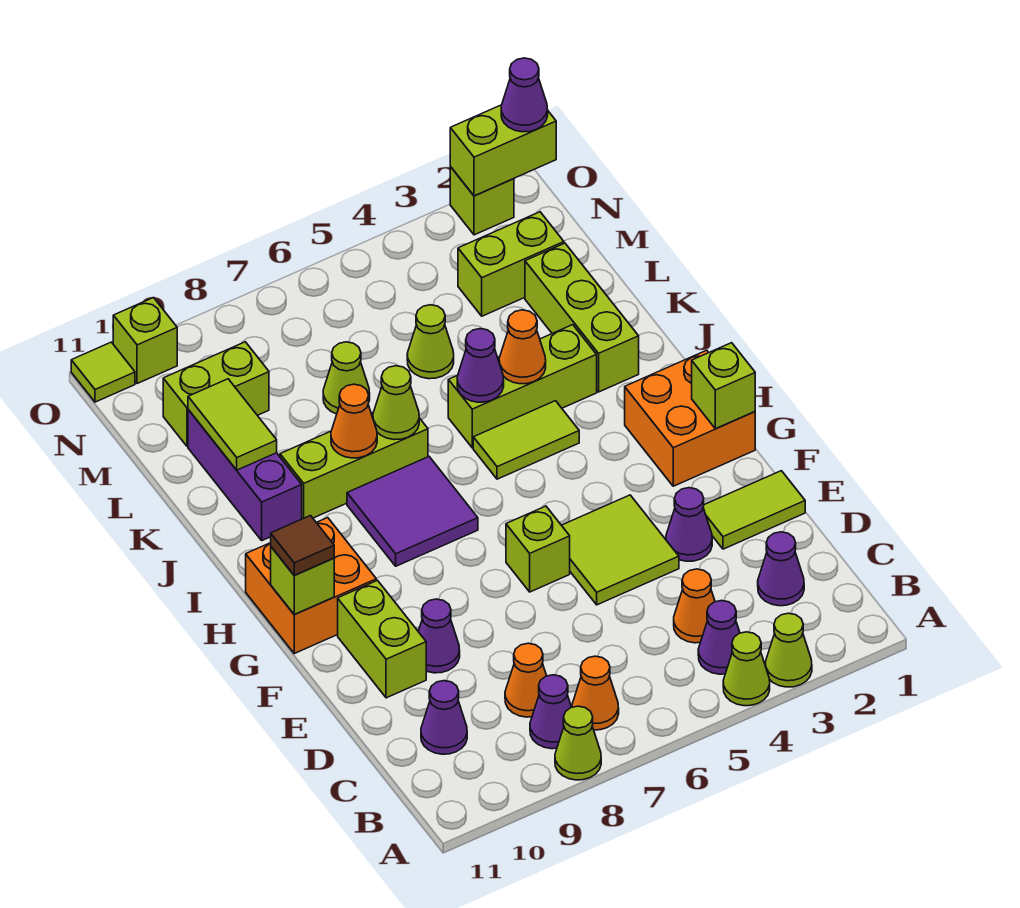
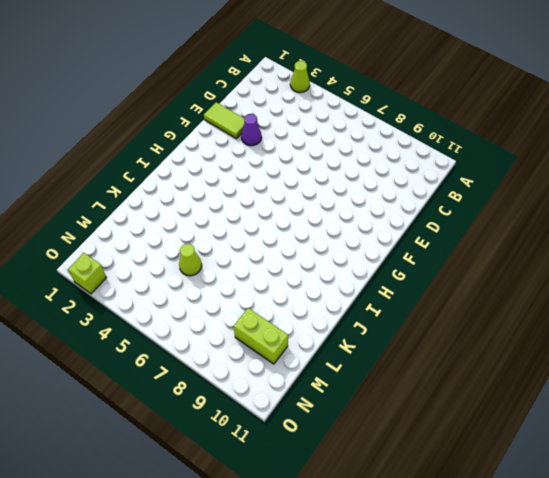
none -> lime 1x1 cone [723,632,770,706]
none -> lime 1x1 cone [555,706,601,780]
none -> purple 1x1 cone [698,601,740,674]
none -> orange 1x1 cone [572,656,619,730]

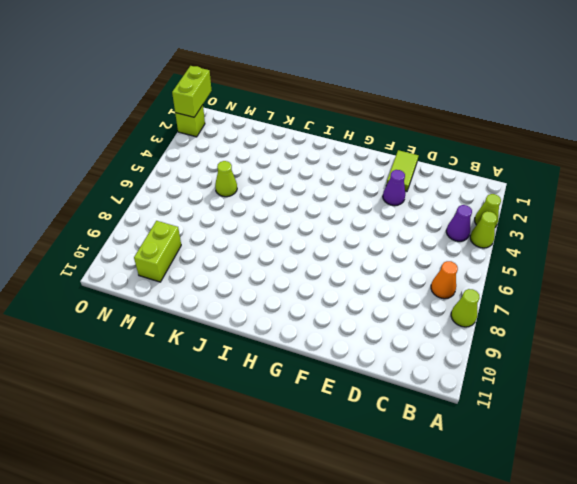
none -> purple 1x1 cone [530,675,572,749]
none -> purple 1x1 cone [758,532,804,606]
none -> orange 1x1 cone [674,569,715,643]
none -> orange 1x1 cone [505,643,547,717]

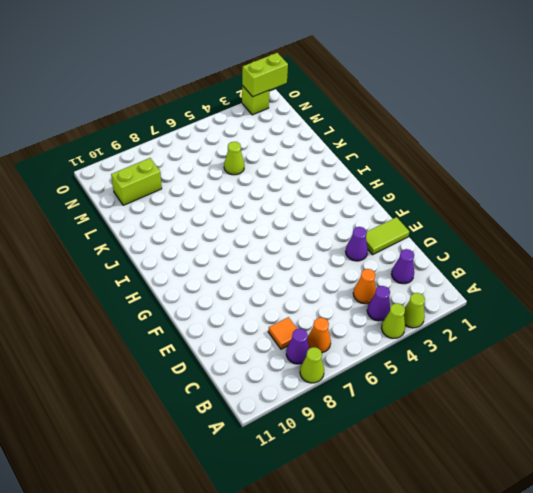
orange 1x1 tile [268,317,297,349] -> orange 1x1 cone [505,643,547,717]
none -> purple 1x1 cone [421,681,467,754]
none -> lime 2x2 tile [562,495,679,605]
none -> purple 1x1 cone [418,599,460,673]
none -> lime 1x2 brick [338,580,426,698]

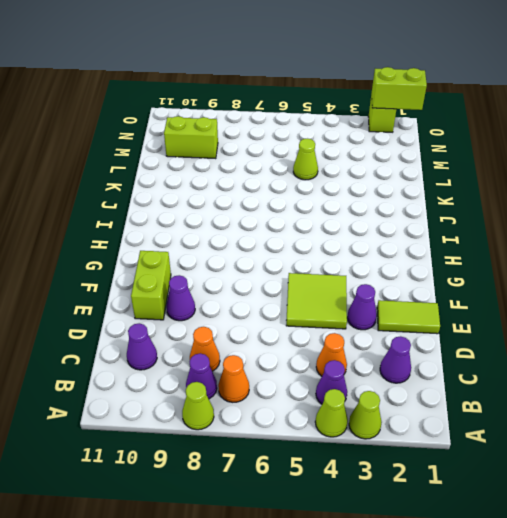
none -> lime 1x1 brick [506,506,570,592]
none -> orange 2x2 brick [625,350,755,486]
none -> orange 2x2 brick [246,518,376,653]
none -> purple 2x2 tile [347,457,478,566]

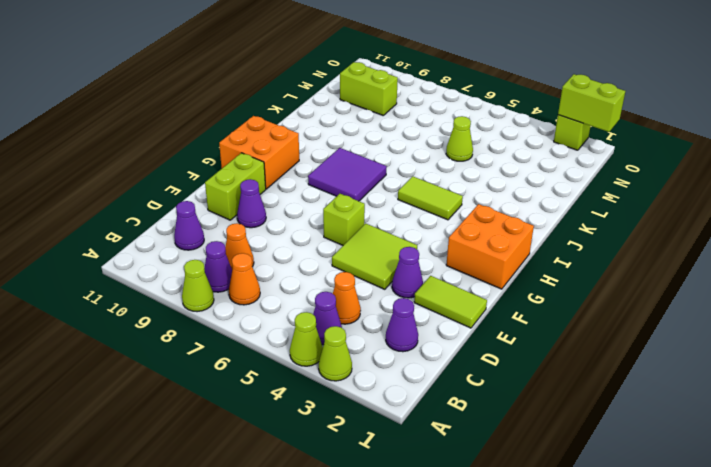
none -> lime 1x3 brick [525,243,639,392]
none -> lime 1x3 brick [448,325,597,448]
none -> lime 1x3 brick [280,413,428,519]
none -> purple 1x3 brick [188,410,302,540]

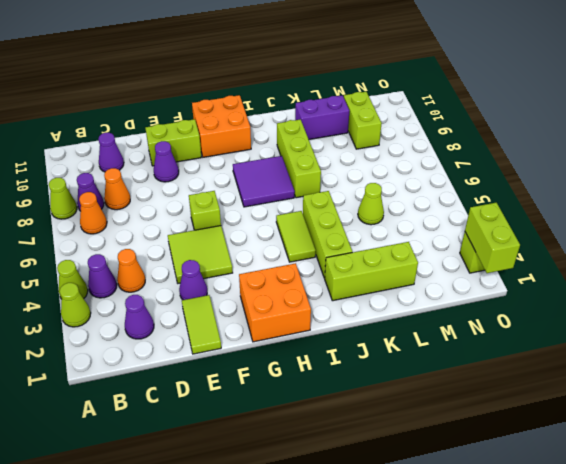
purple 1x2 brick [295,95,349,139] -> purple 1x3 brick [188,410,302,540]
none -> lime 1x1 cone [323,342,370,414]
none -> lime 1x2 brick [458,212,564,316]
none -> lime 1x1 brick [113,298,177,384]
none -> lime 1x1 tile [71,342,135,402]

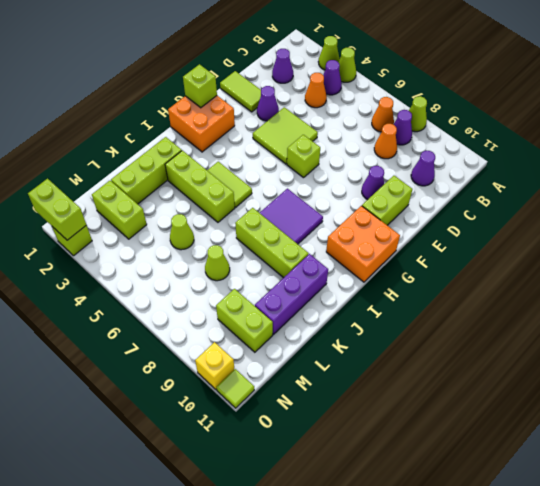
yellow 1x1 brick [195,342,234,390] -> lime 1x1 brick [113,298,177,384]
none -> lime 1x1 brick [271,547,334,615]
none -> orange 1x1 cone [499,310,546,384]
none -> purple 1x1 cone [457,329,504,402]
none -> lime 1x1 cone [373,366,419,440]

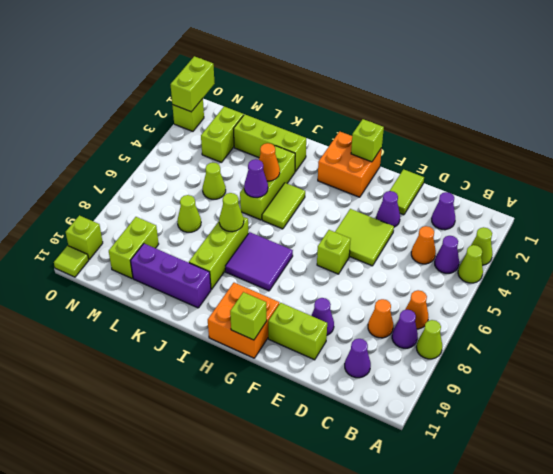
none -> orange 1x1 cone [331,384,377,458]
none -> lime 1x2 tile [188,379,277,470]
none -> brown 1x1 tile [271,516,334,575]
none -> purple 1x1 cone [501,58,548,132]

